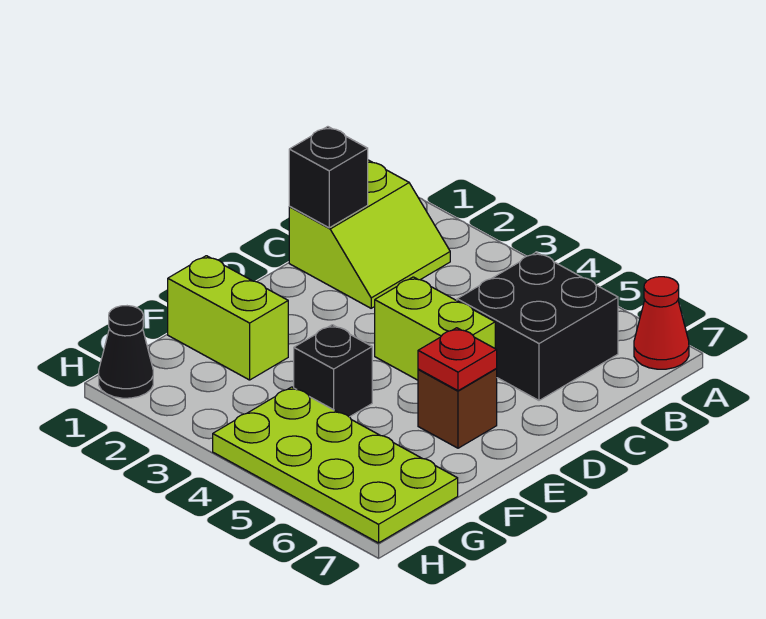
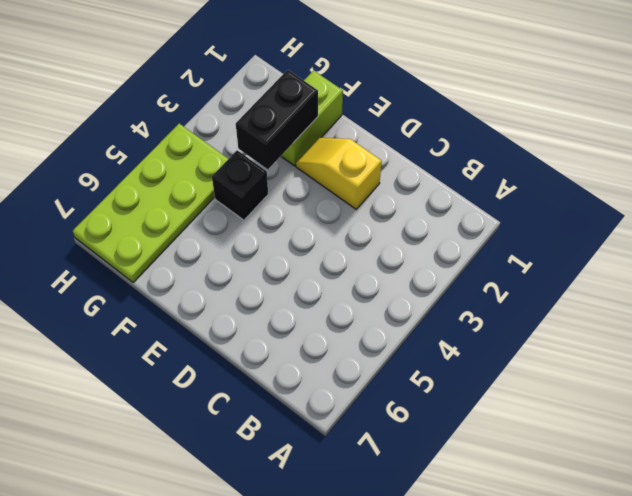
yellow 1x2 slope [296,138,382,209] -> none
black 1x2 brick [236,70,318,169] -> none
none -> red 1x1 cone [634,277,689,369]
none -> lime 2x2 slope [289,160,450,308]

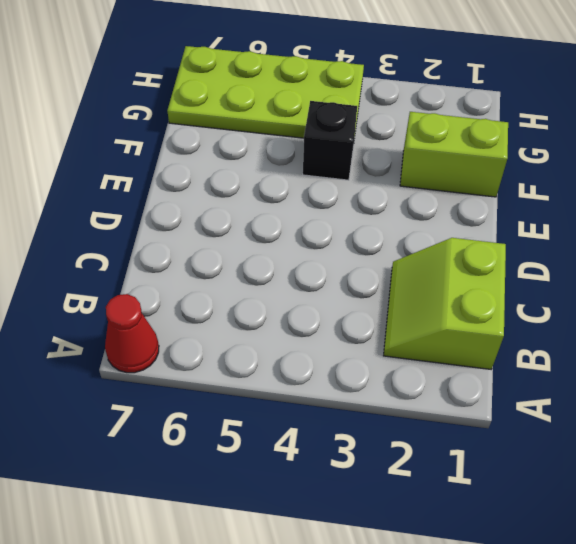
none -> black 2x2 brick [457,252,618,400]
none -> lime 1x2 brick [375,277,495,380]

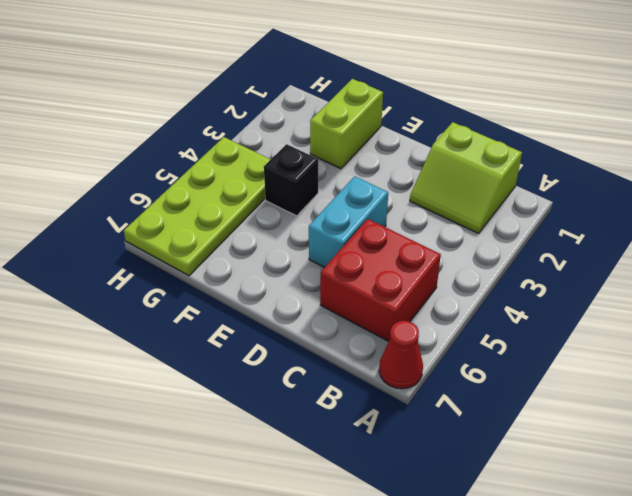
red 2x2 brick [320,219,441,341] -> black 2x2 brick [457,252,618,400]
cyan 1x2 brick [309,176,388,268] -> lime 1x2 brick [375,277,495,380]
none -> brown 1x1 brick [418,369,497,448]
none -> black 1x1 cone [99,306,153,398]

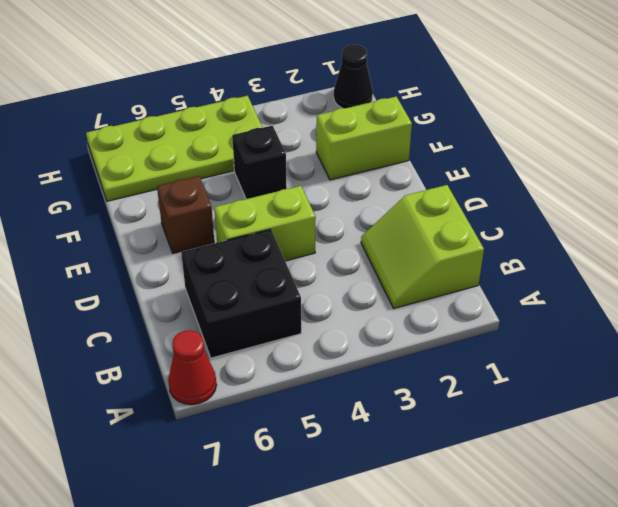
none -> black 1x1 brick [289,127,368,228]
none -> red 1x1 plate [418,328,497,391]

